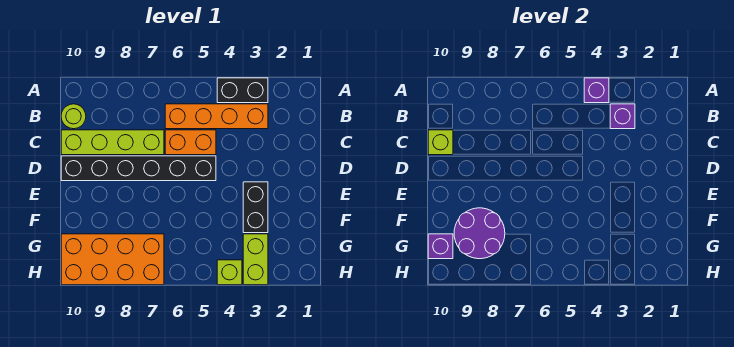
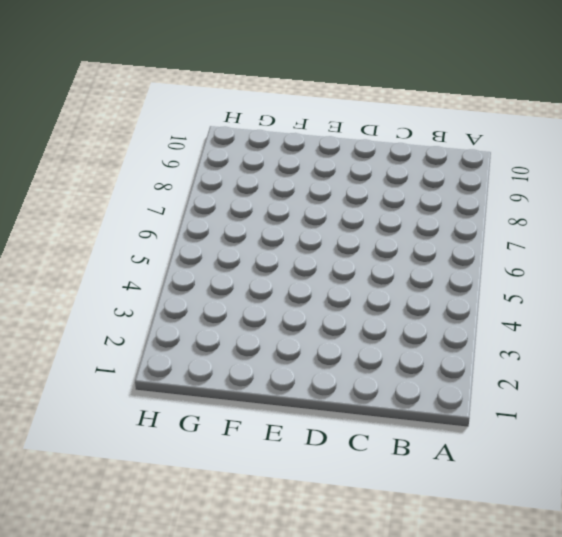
none -> black 1x2 brick [217,78,268,103]
none -> orange 1x4 brick [165,104,268,129]
none -> lime 1x1 round brick [61,104,86,129]

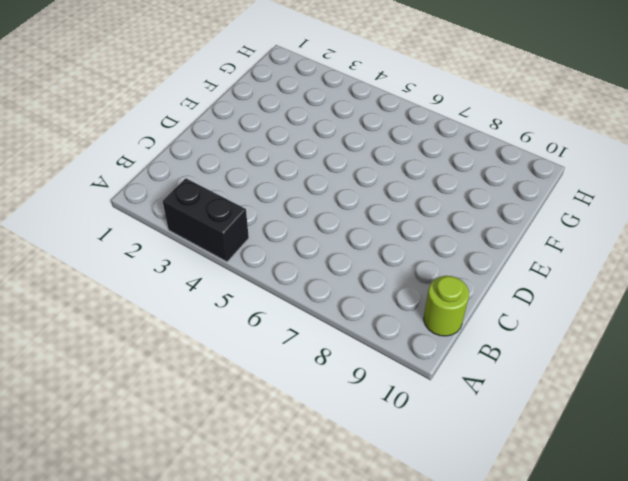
none -> orange 1x4 brick [165,104,268,129]
none -> orange 1x2 brick [165,130,216,155]
none -> lime 1x4 brick [61,130,164,155]

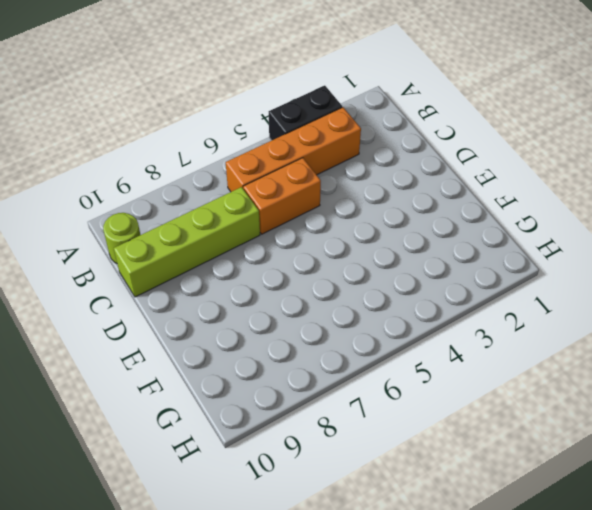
none -> black 1x6 brick [61,156,216,181]
none -> black 1x2 brick [243,182,268,233]
none -> lime 1x2 brick [243,234,268,285]

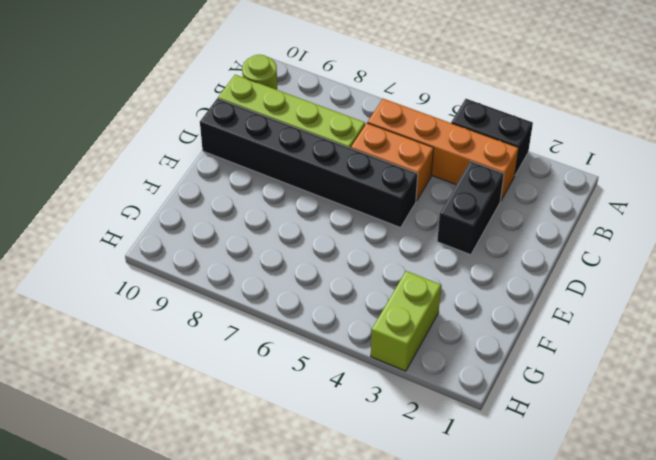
black 1x2 brick [437,161,504,255] -> black 1x2 brick moved to [243,182,268,233]
none -> orange 2x4 brick [61,234,164,285]
none -> lime 1x1 brick [217,260,242,285]
none -> purple 1x1 brick [584,78,609,103]

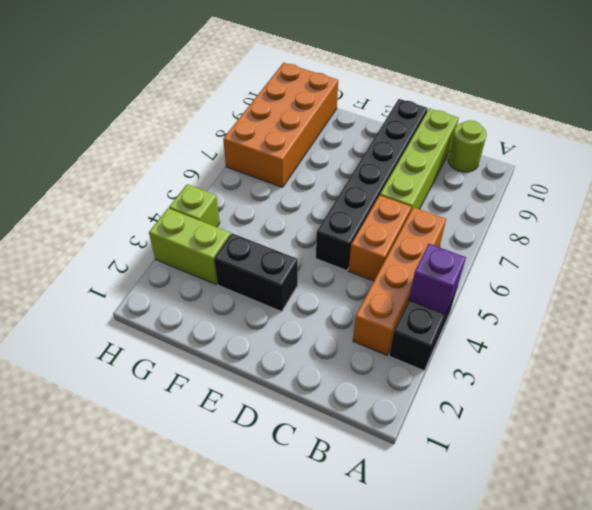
none -> purple 1x1 brick [610,104,635,129]
none -> lime 1x1 brick [428,130,453,155]
none -> purple 2x2 round brick [454,208,505,259]

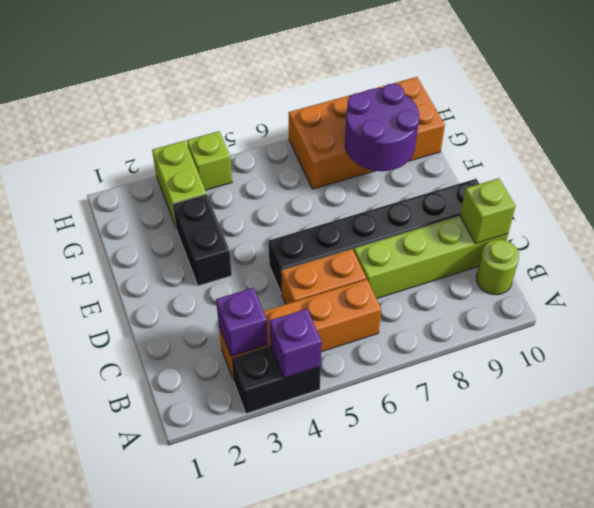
none -> purple 1x1 brick [428,234,453,259]

